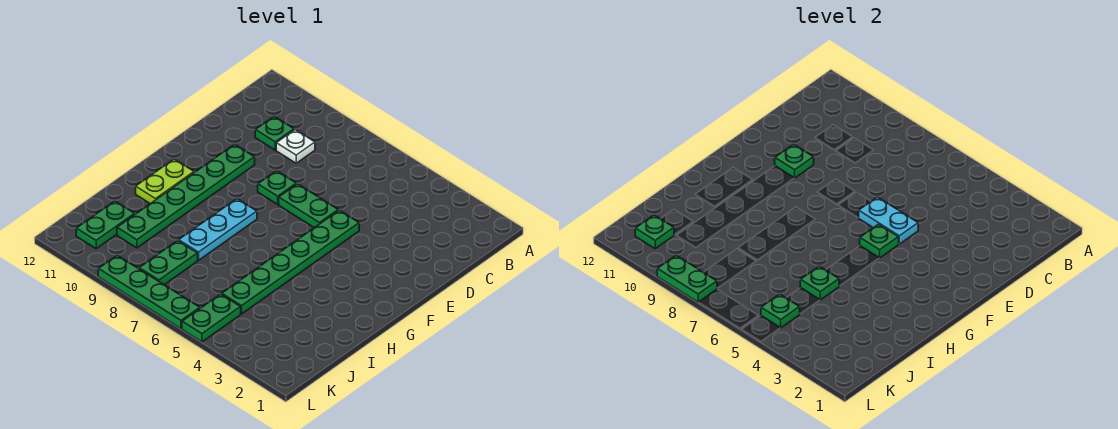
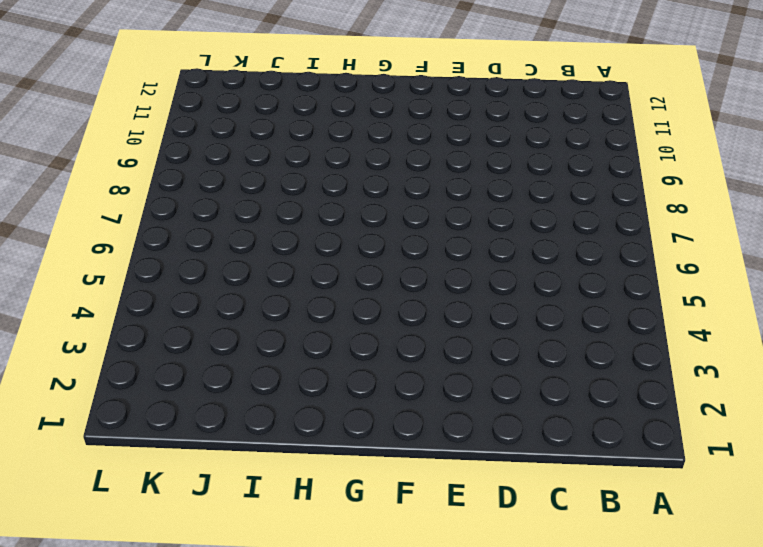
none -> white 1x1 plate [276,130,315,163]
none -> green 1x1 plate [255,116,294,150]
none -> green 1x6 plate [222,210,359,314]

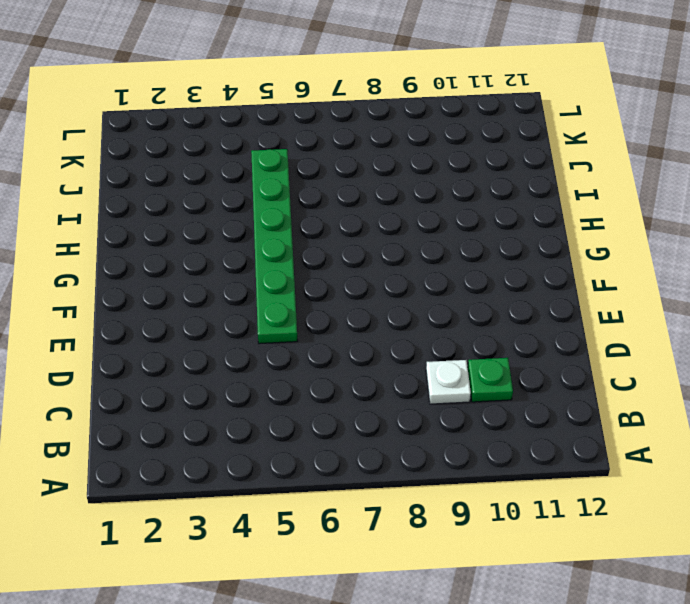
none -> green 1x2 plate [279,184,338,228]
none -> green 1x1 plate [258,171,296,204]
none -> green 1x6 plate [117,144,255,248]

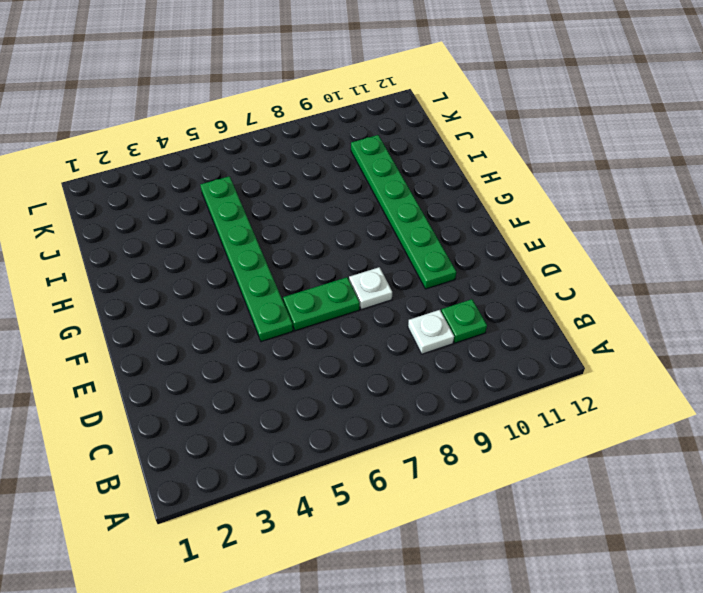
white 1x1 plate [349,267,392,310] -> green 1x1 plate [258,171,296,204]
none -> cyan 1x3 plate [179,199,257,260]
none -> lime 1x2 plate [136,159,194,204]
none -> green 1x2 plate [139,241,198,285]

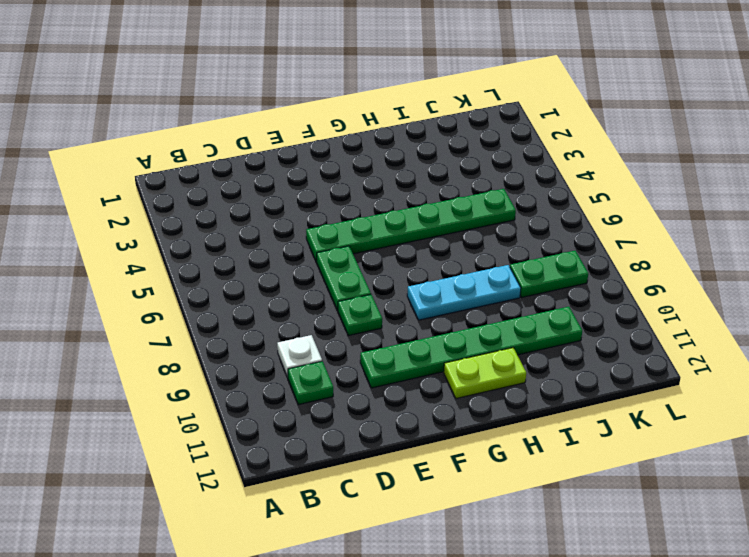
none -> green 1x2 plate [76,201,135,249]
none -> green 1x2 plate [182,294,241,342]
none -> green 1x4 plate [98,255,200,329]

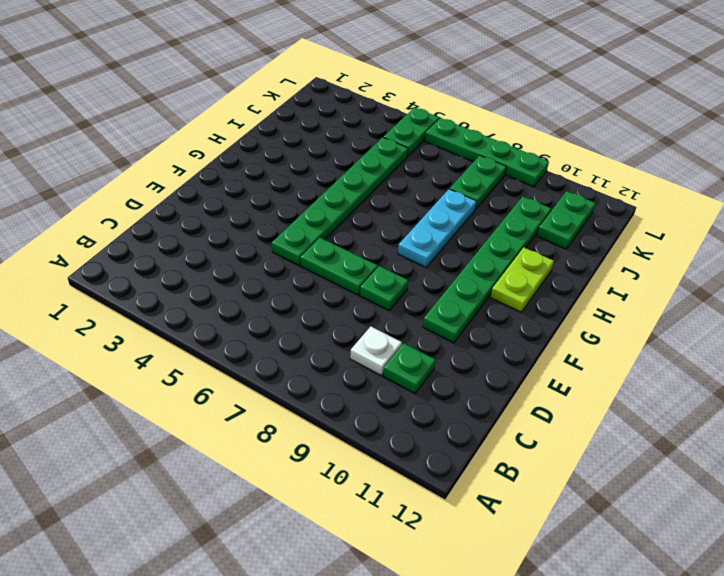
none -> cyan 1x2 plate [859,197,918,244]
none -> green 1x1 plate [775,144,814,178]
none -> green 1x1 plate [860,224,899,258]

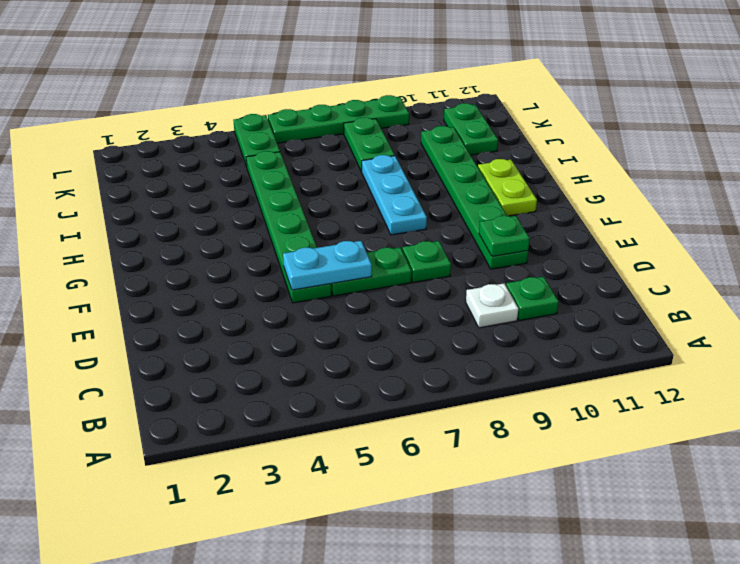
none -> green 1x1 plate [860,224,899,258]
none -> green 1x1 plate [800,266,839,300]
none -> green 1x1 plate [761,294,800,328]

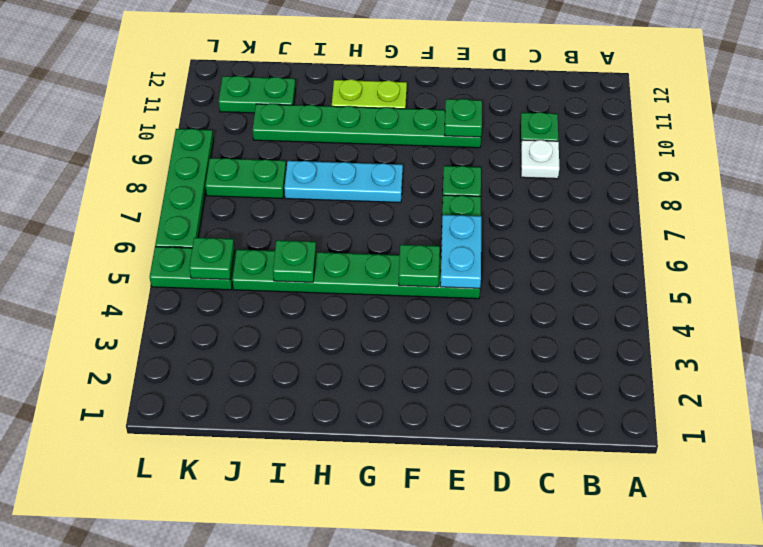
none -> green 1x1 plate [635,215,674,249]
none -> green 1x2 plate [657,255,717,302]

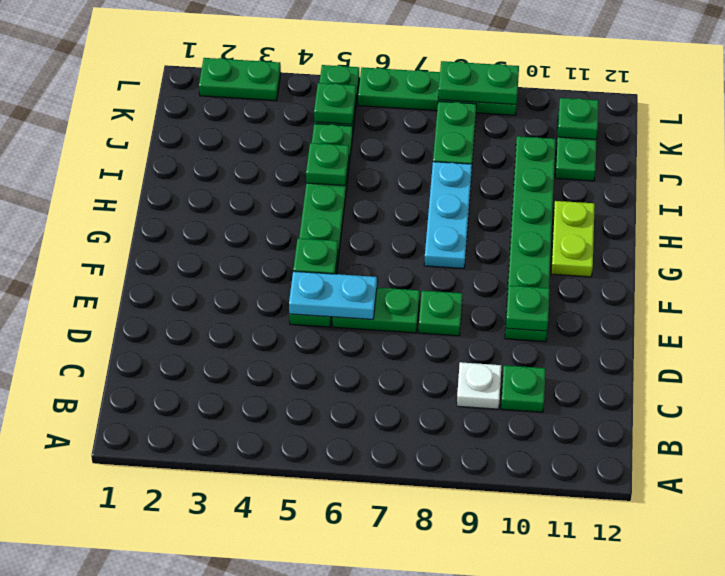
green 1x2 plate [199,58,281,101] -> none

